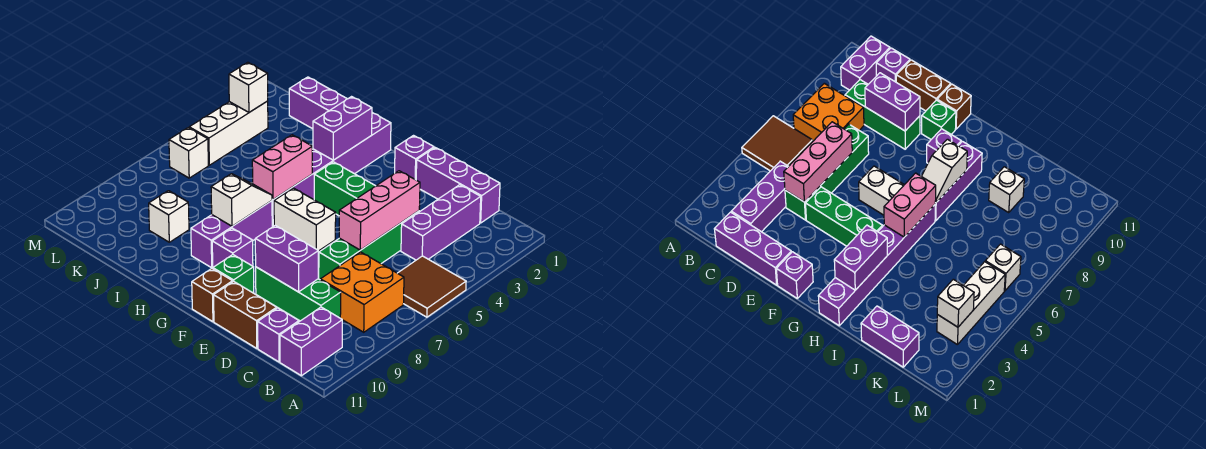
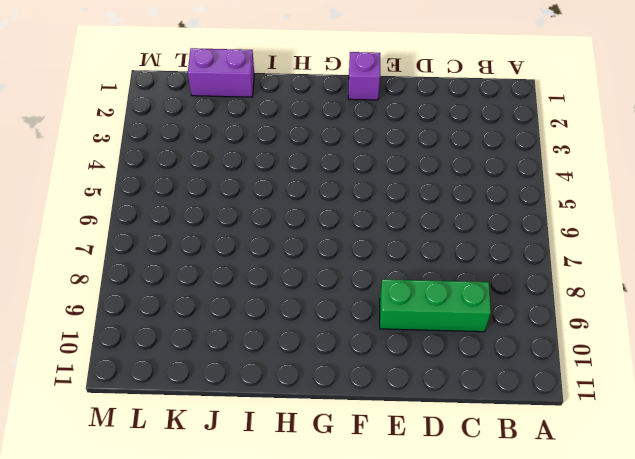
none -> brown 2x2 tile [398,256,466,317]
none -> orange 2x2 brick [320,252,404,332]
none -> purple 1x2 brick [280,307,342,376]

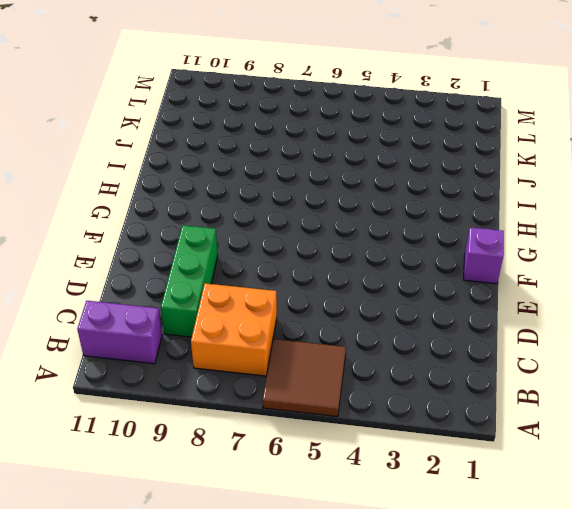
none -> purple 1x3 brick [416,148,500,223]
none -> purple 1x3 brick [401,185,481,260]
none -> purple 1x1 brick [258,308,299,362]

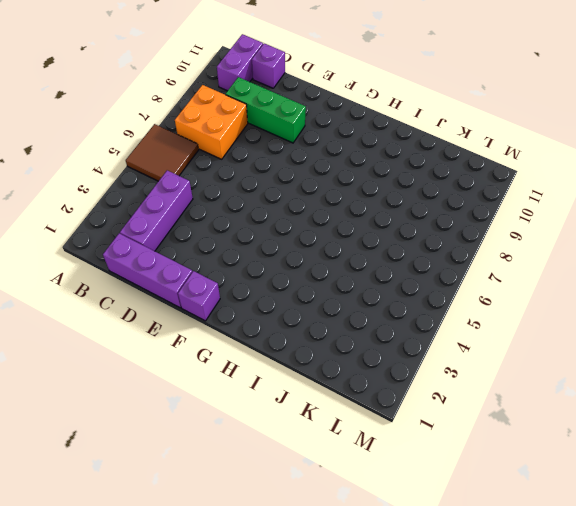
none -> green 1x4 brick [319,211,419,280]
none -> brown 1x2 brick [214,281,277,348]
none -> green 1x3 brick [314,162,375,216]

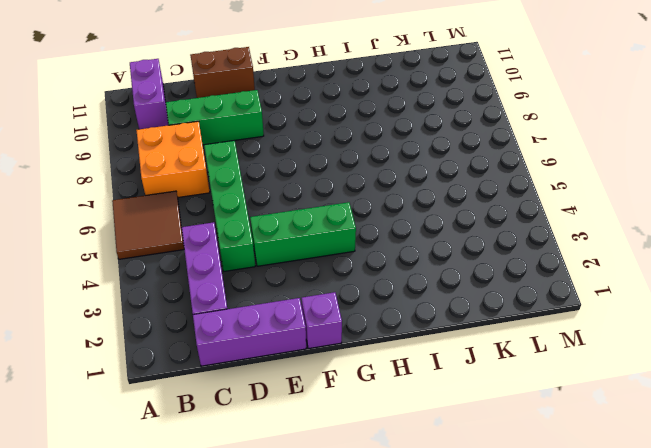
none -> purple 1x1 brick [258,308,299,362]
none -> white 1x2 brick [274,188,336,251]
none -> green 1x1 brick [213,255,254,293]

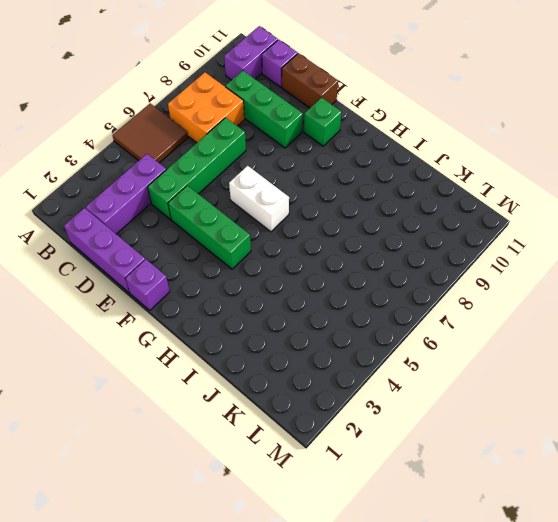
none -> brown 1x1 brick [192,269,233,322]
none -> purple 1x1 brick [212,228,253,267]
none -> purple 1x6 brick [272,113,391,227]

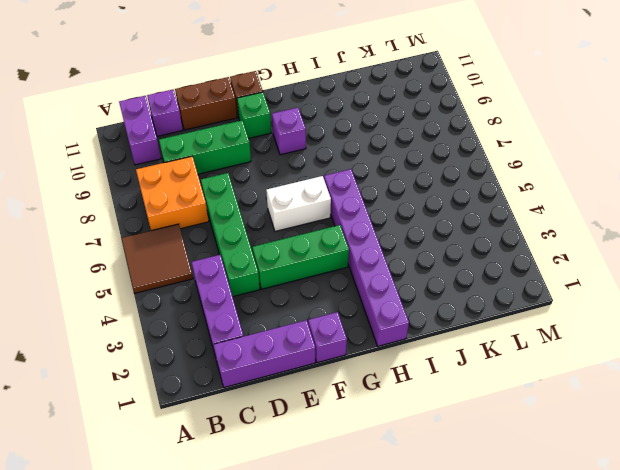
none -> purple 1x3 brick [191,201,272,268]
none -> purple 1x2 brick [289,77,347,129]
none -> white 1x1 brick [149,191,189,242]

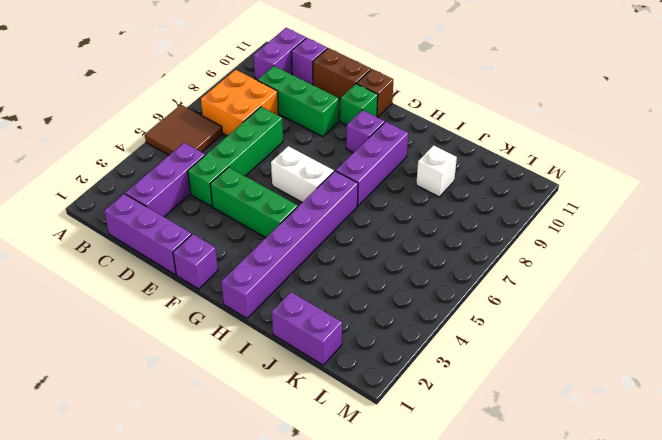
none -> white 1x3 brick [189,101,268,165]
none -> white 1x1 brick [169,128,208,178]
none -> pink 1x3 brick [339,171,420,250]

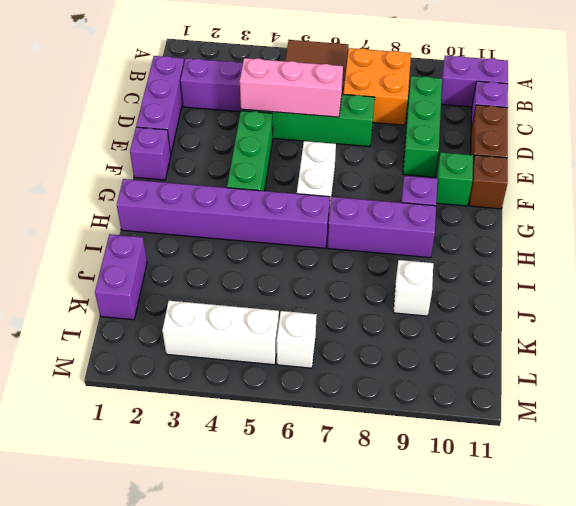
none -> purple 1x2 brick [255,225,319,292]
none -> purple 1x2 brick [313,97,372,160]
none -> pink 1x2 brick [252,135,312,199]

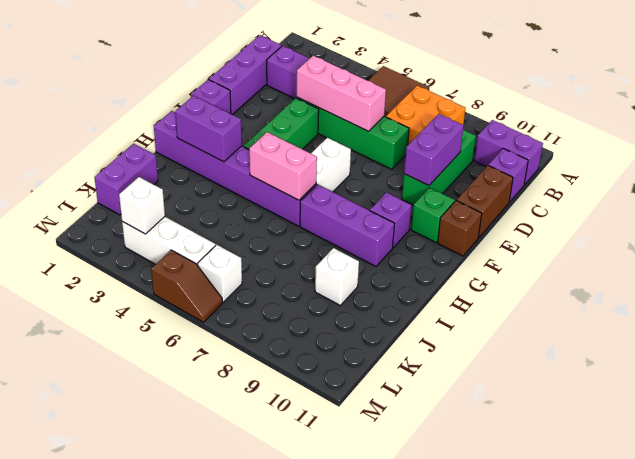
brown 1x2 slope [151,250,223,322] -> none
none -> white 1x2 slope [211,174,272,226]

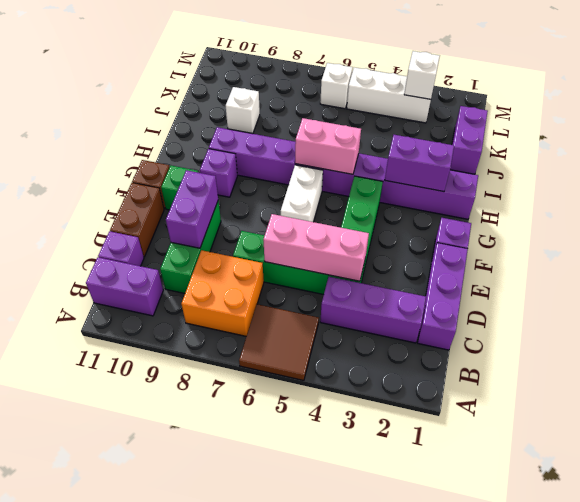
none -> white 1x2 slope [211,174,272,226]

